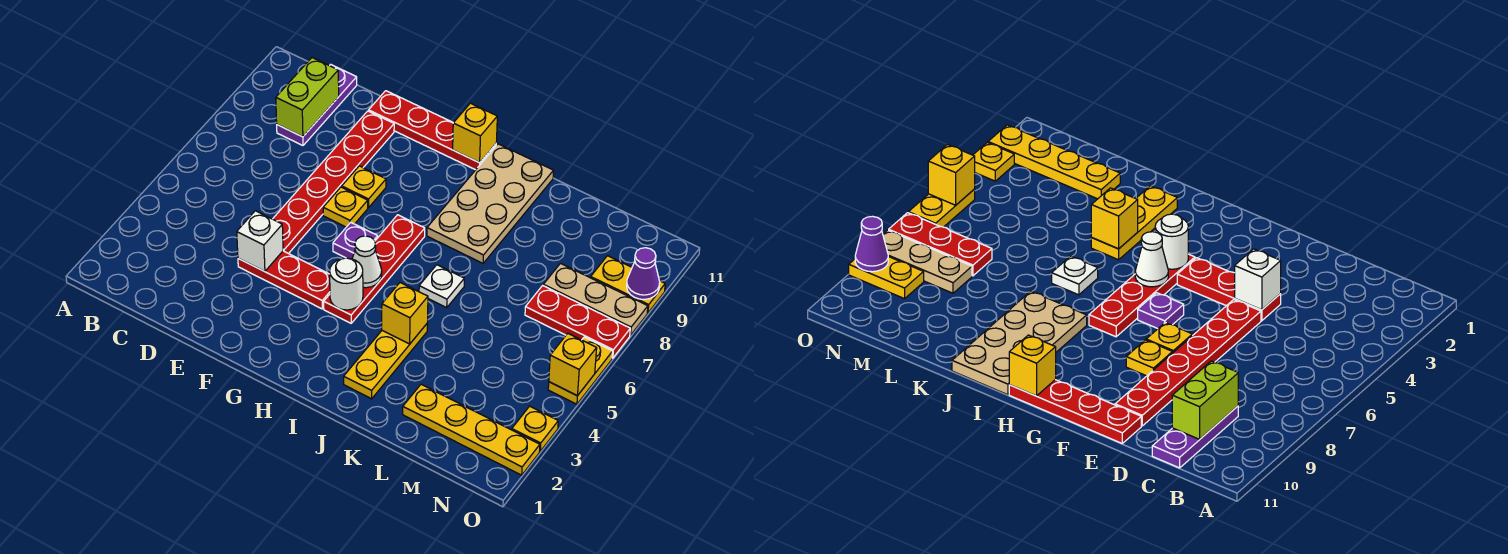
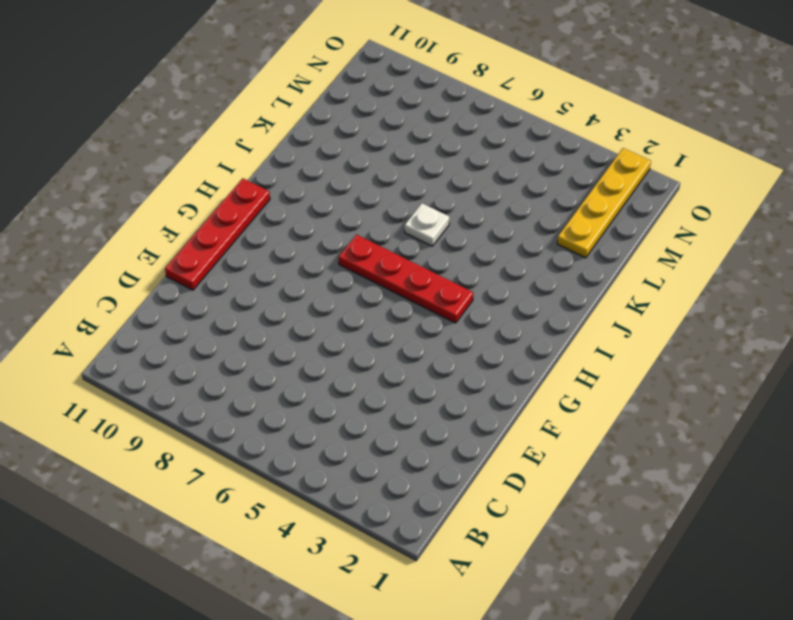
none -> purple 1x3 plate [277,64,357,145]
none -> red 1x3 plate [238,251,330,309]
none -> red 1x6 plate [273,111,394,254]

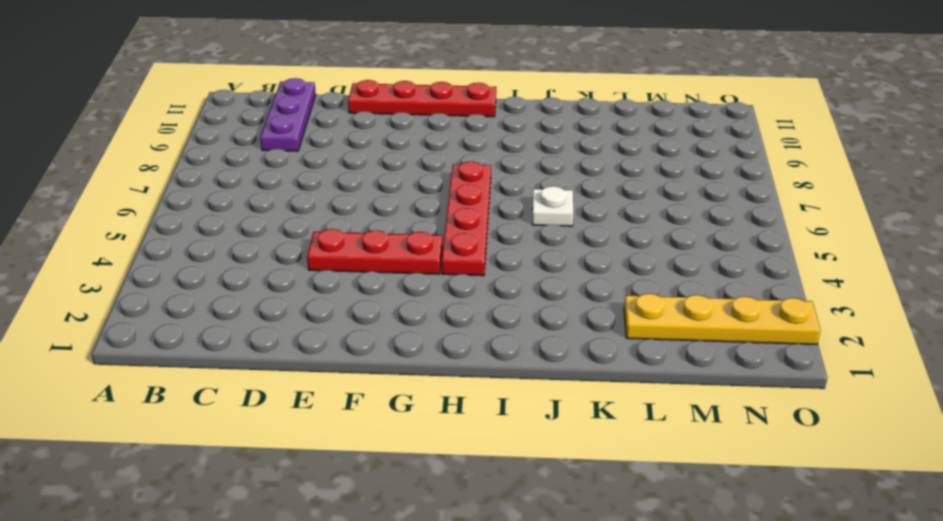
none -> red 1x6 plate [273,111,394,254]
none -> yellow 1x1 plate [323,187,368,227]
none -> yellow 1x1 plate [342,166,386,207]

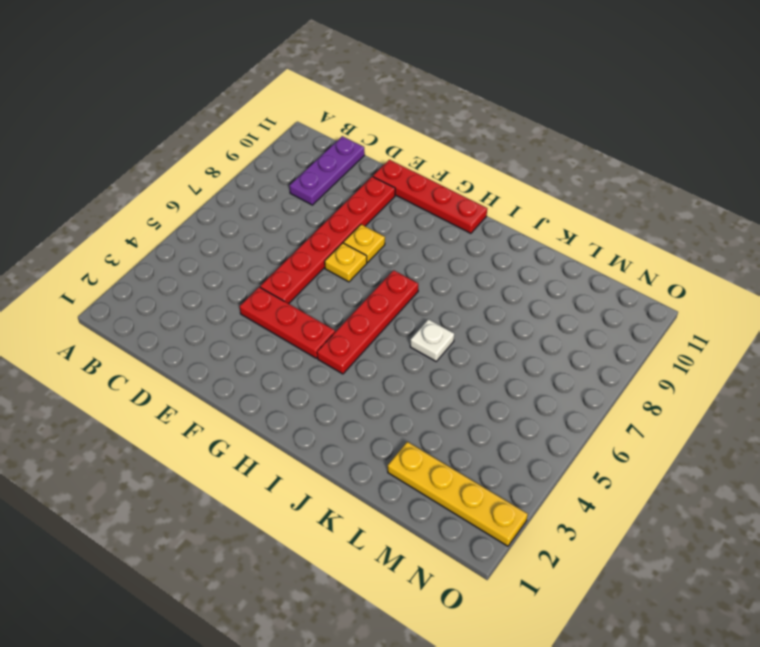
none -> purple 1x1 plate [333,222,378,259]
none -> tan 2x4 plate [427,144,554,263]
none -> yellow 1x3 plate [344,323,428,399]

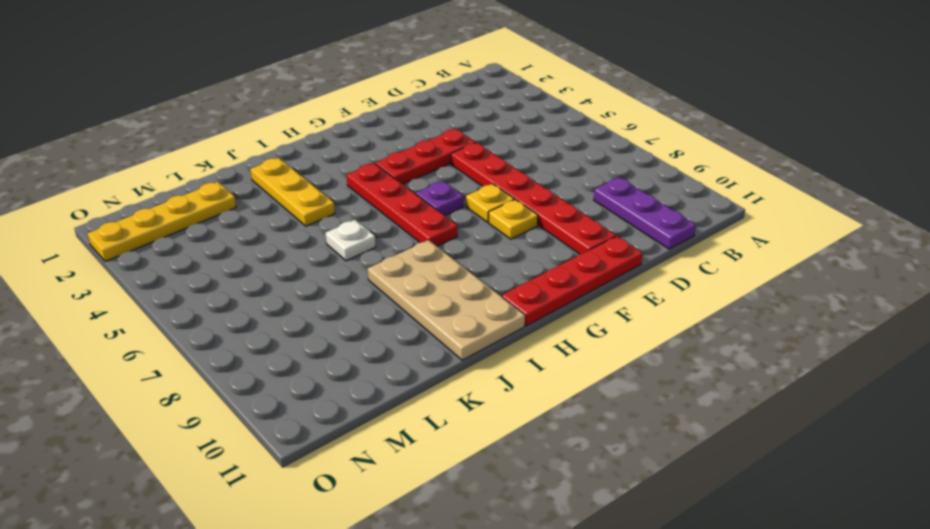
none -> red 1x3 plate [525,286,630,358]
none -> tan 1x3 plate [543,264,648,335]
none -> yellow 1x2 plate [591,256,665,313]

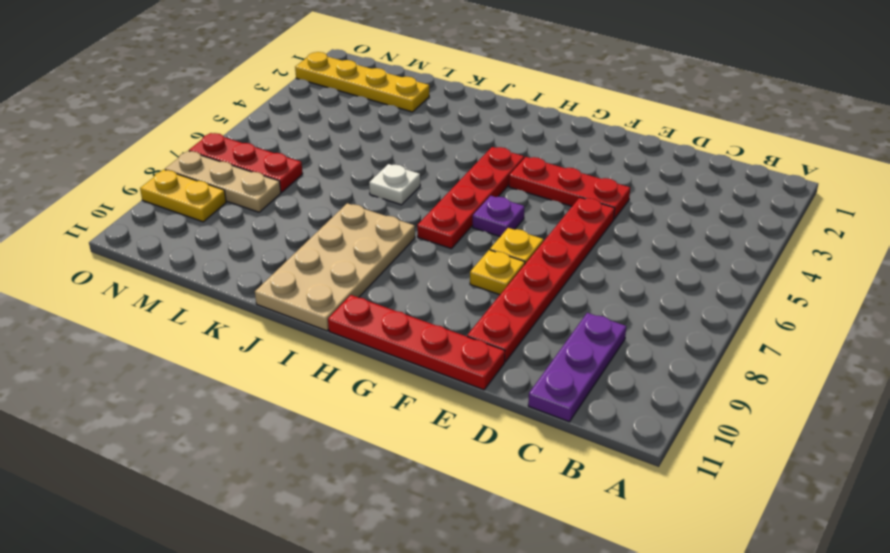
none -> yellow 1x3 plate [344,323,428,399]
none -> yellow 1x1 plate [512,406,558,451]
none -> yellow 1x2 plate [548,337,613,404]

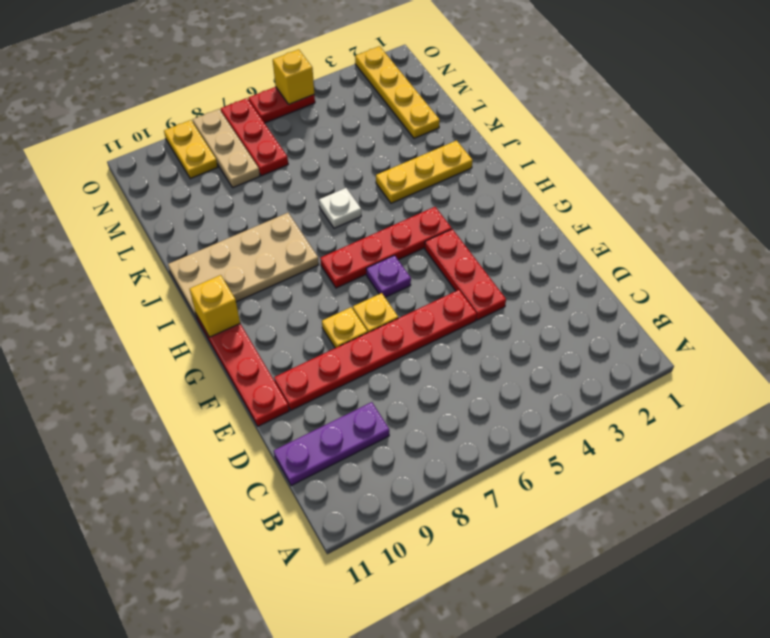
red 1x2 plate [248,87,315,123] -> yellow 1x2 plate [548,337,613,404]
none -> yellow 1x1 plate [512,406,558,451]
none -> lime 1x2 brick [276,58,339,137]
none -> white 1x1 brick [237,211,283,272]

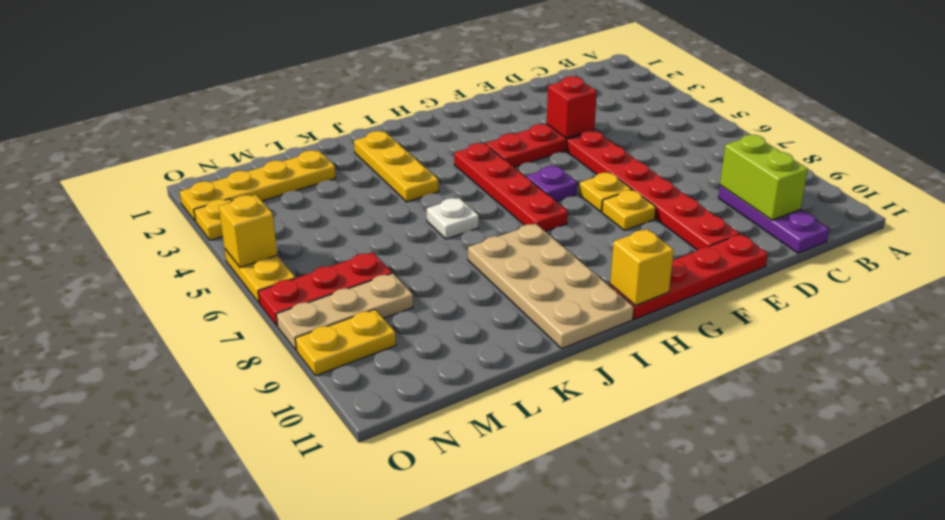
red 1x1 brick [547,76,597,138] -> white 1x1 brick [237,211,283,272]
none -> white 1x1 round brick [330,258,363,310]
none -> white 1x1 cone [352,236,382,288]
none -> yellow 1x1 brick [382,283,428,344]

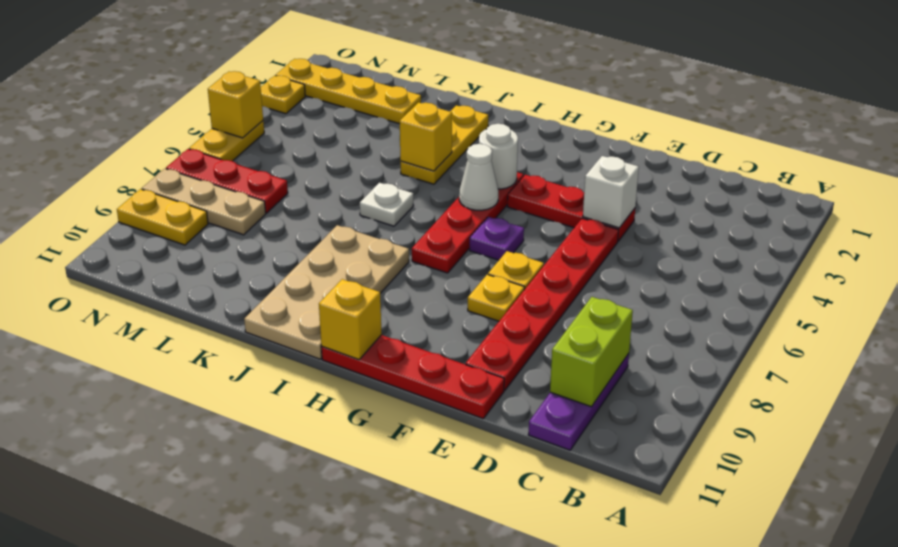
none -> purple 1x1 cone [627,248,660,299]

